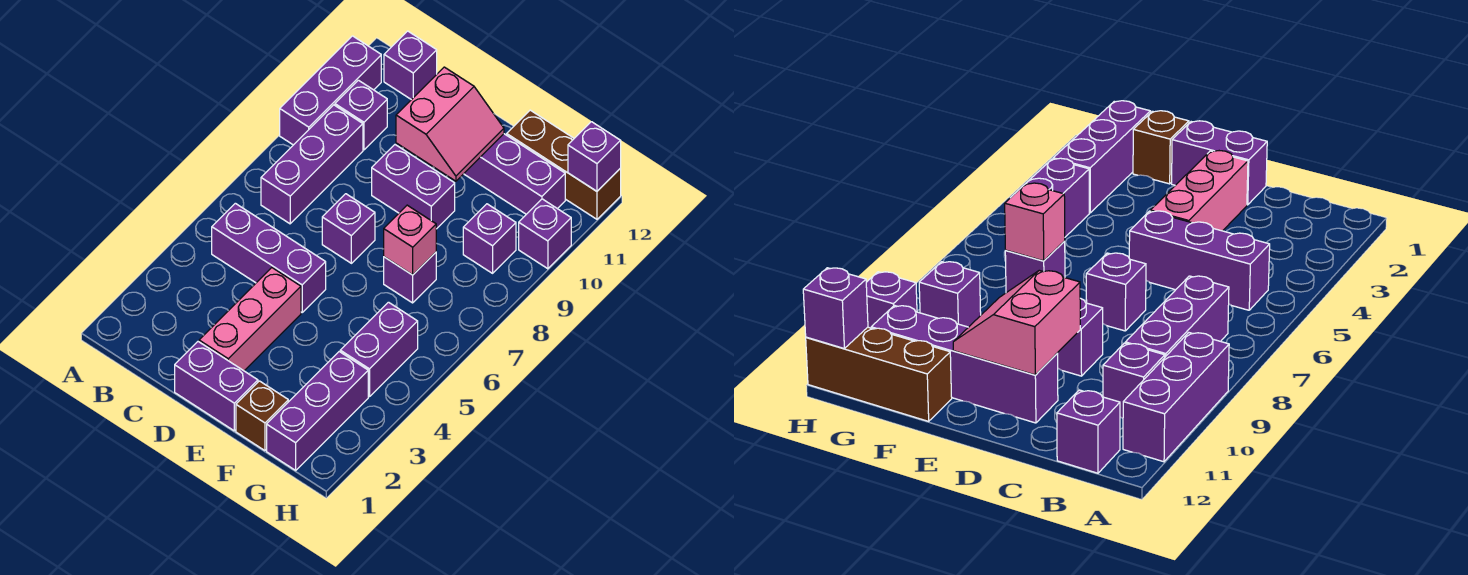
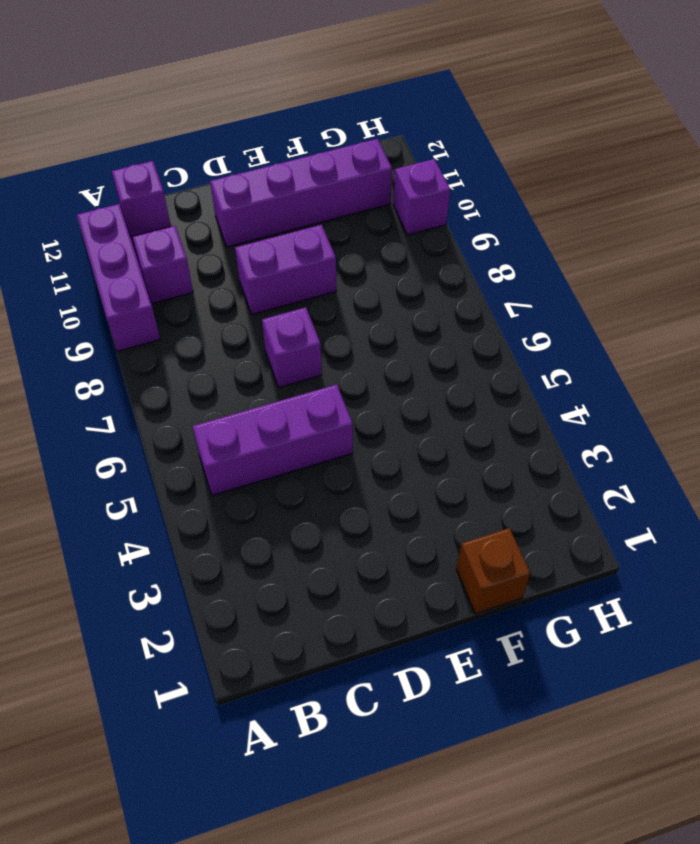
none -> purple 1x3 brick [261,105,363,224]
none -> purple 1x2 brick [175,342,258,431]
none -> pink 1x3 brick [199,268,301,371]

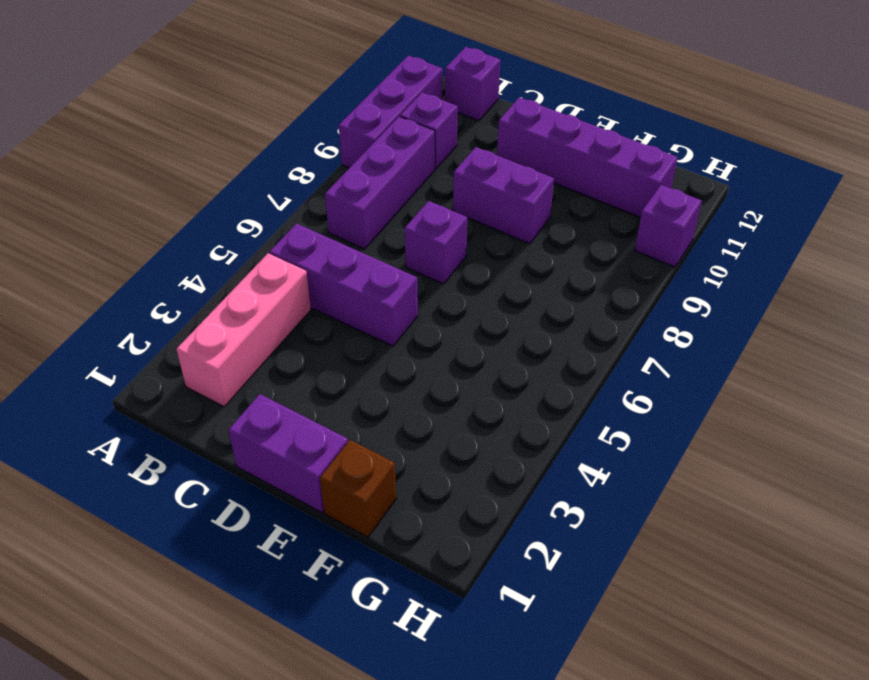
pink 1x3 brick [176,253,311,407] -> pink 1x3 brick moved to [199,268,301,371]
none -> purple 1x1 brick [384,252,436,303]
none -> brown 1x3 brick [507,110,621,219]
none -> purple 1x3 brick [267,352,368,470]

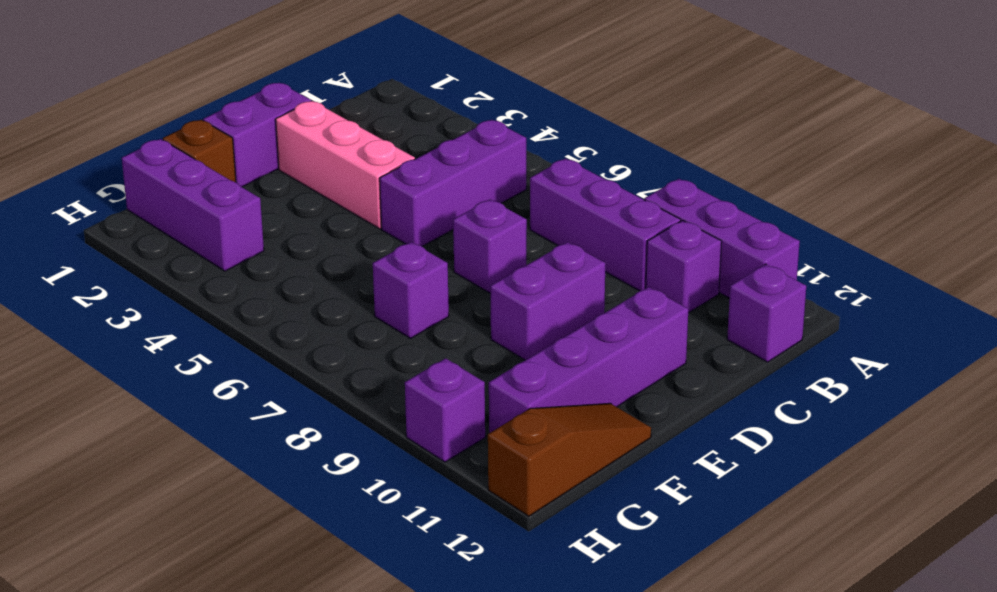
brown 1x3 slope [488,403,651,516] -> brown 1x3 brick [507,110,621,219]
none -> purple 1x2 brick [340,302,418,397]
none -> purple 1x1 brick [463,204,516,273]
none -> pink 2x2 slope [396,67,504,181]

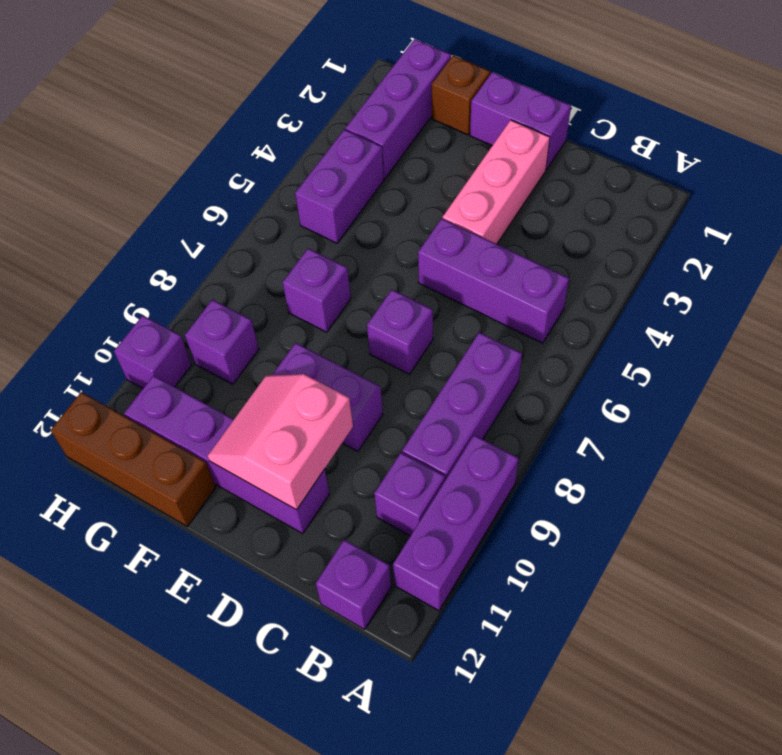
none -> pink 1x1 brick [384,205,436,275]
none -> purple 1x1 brick [568,122,621,191]

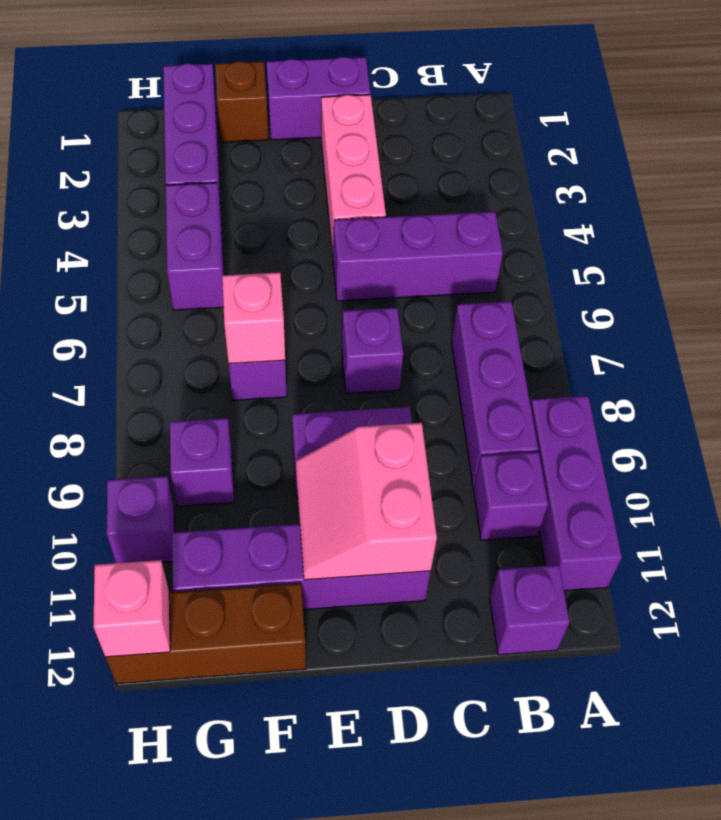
pink 1x1 brick [94,560,170,657] -> purple 1x1 brick [568,122,621,191]

